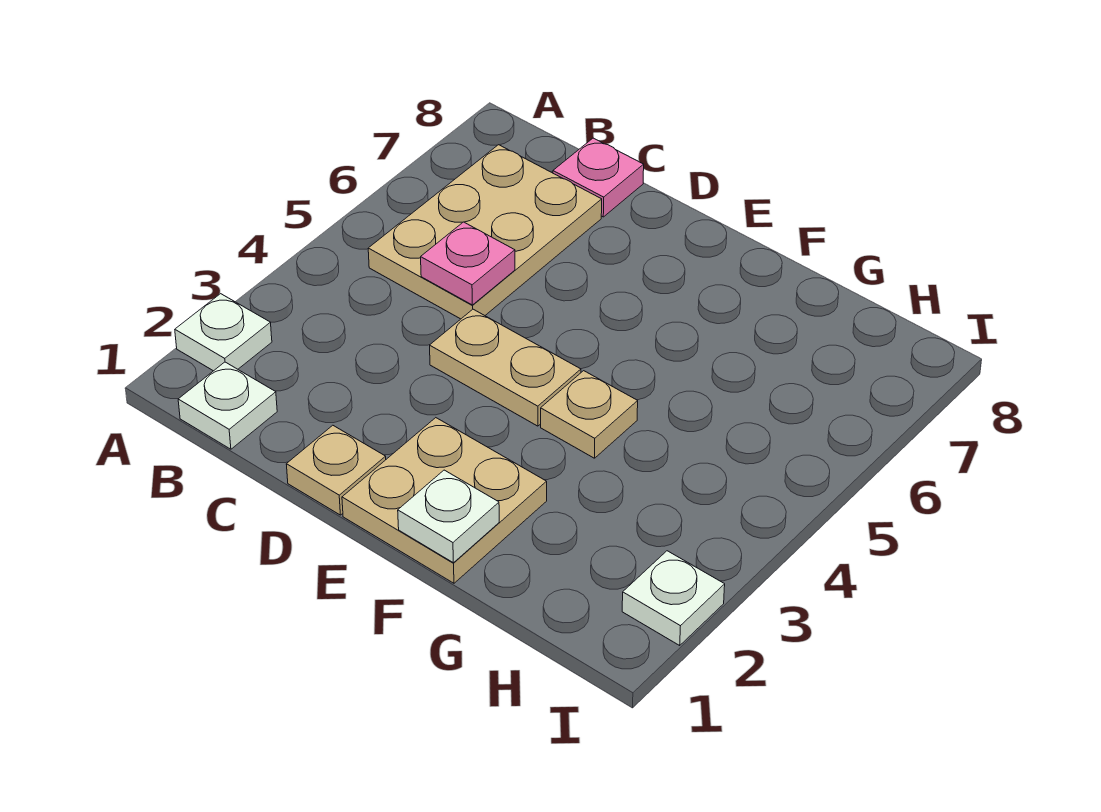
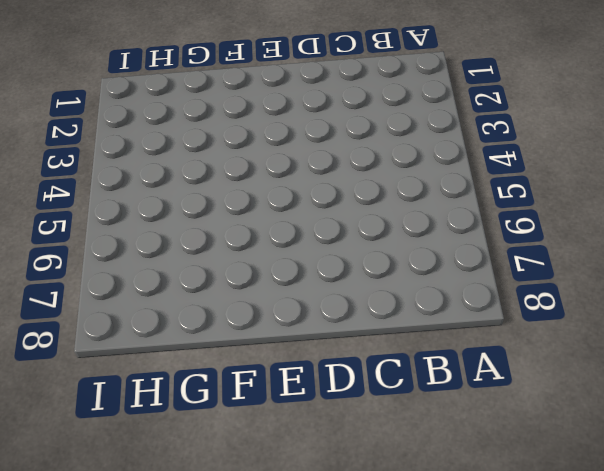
none -> white 1x1 plate [175,294,272,371]
none -> white 1x1 plate [178,362,277,449]

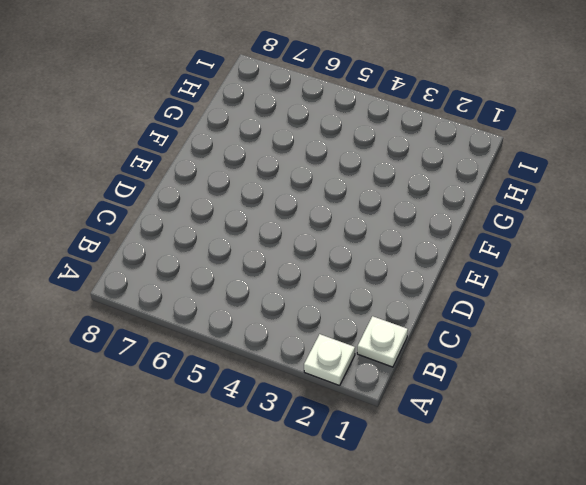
none -> tan 2x3 plate [368,145,602,319]
none -> pink 1x1 plate [553,138,644,217]

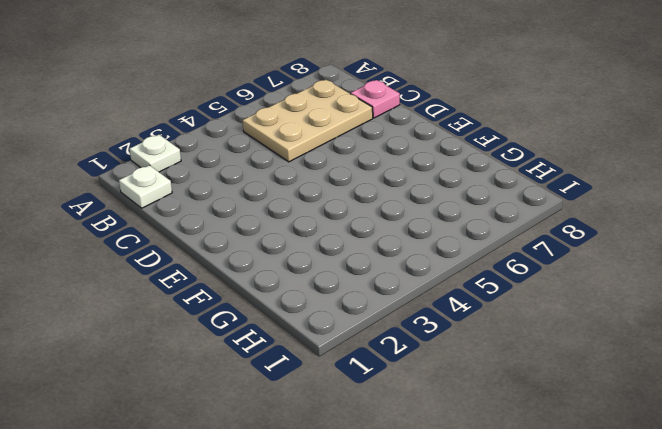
none -> tan 1x1 plate [286,425,386,515]
none -> tan 1x2 plate [430,309,581,426]

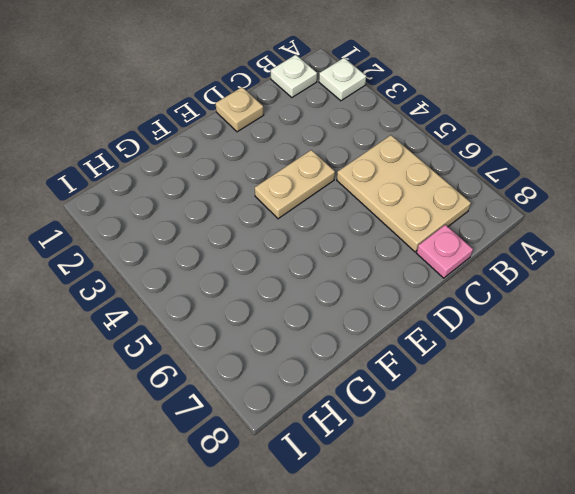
none -> tan 2x2 plate [342,418,547,583]
none -> tan 1x1 plate [541,371,638,458]

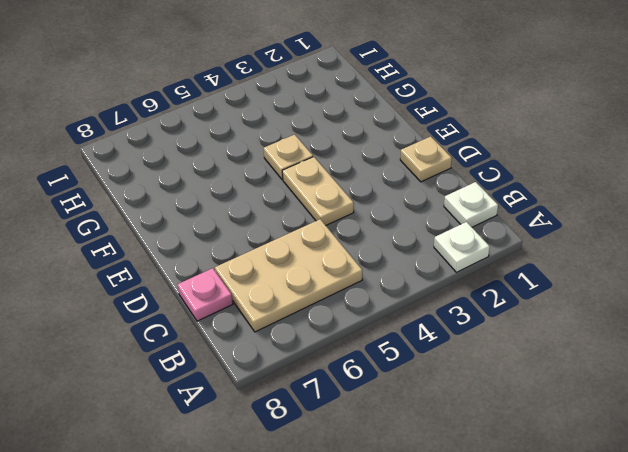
none -> tan 2x2 plate [342,418,547,583]
none -> white 1x1 plate [622,551,725,645]

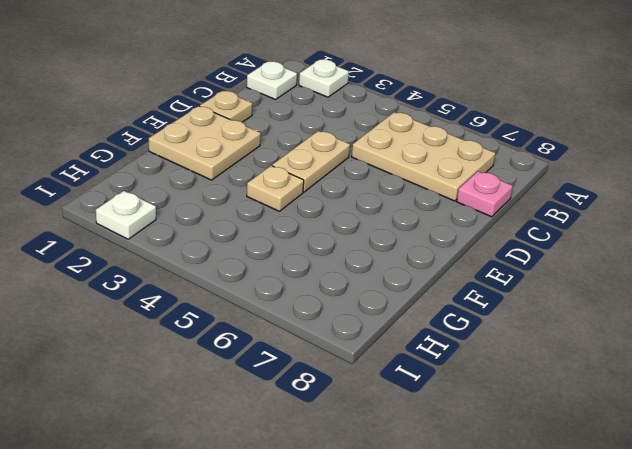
none -> pink 1x1 plate [421,222,515,305]
none -> white 1x1 plate [398,470,499,563]

